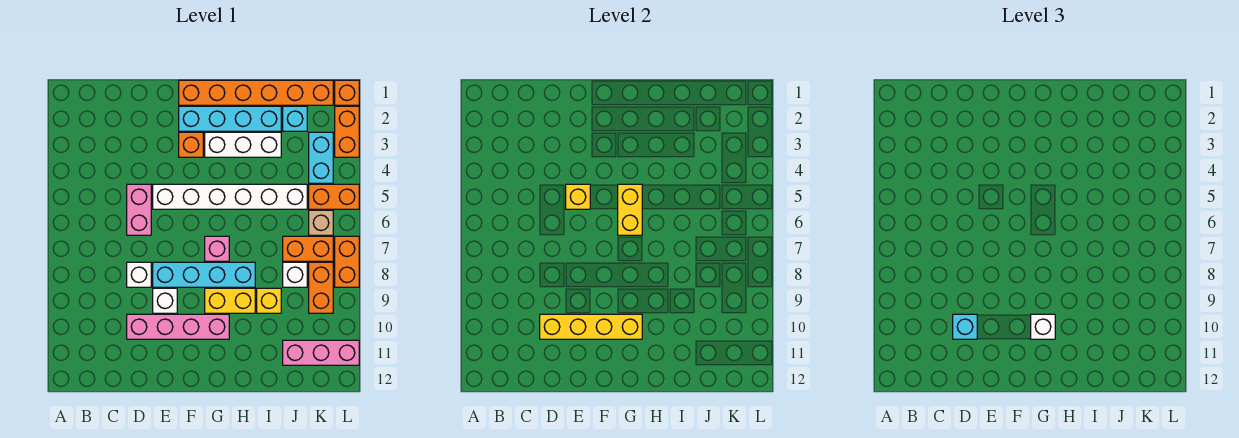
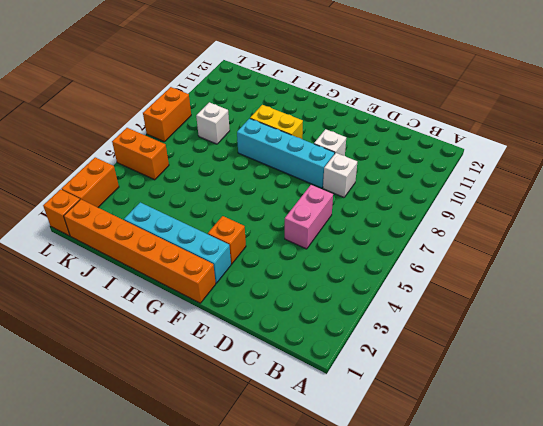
none -> pink 1x4 brick [127,314,229,339]
none -> white 1x6 brick [153,184,307,209]
none -> white 1x3 brick [205,132,281,157]

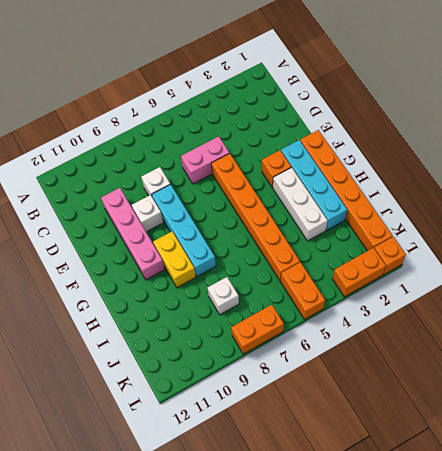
orange 1x6 brick [211,153,300,281] -> white 1x6 brick [153,184,307,209]
none -> pink 1x1 brick [205,236,229,261]
none -> yellow 1x1 brick [257,288,281,313]
none -> cyan 1x1 brick [283,106,307,131]

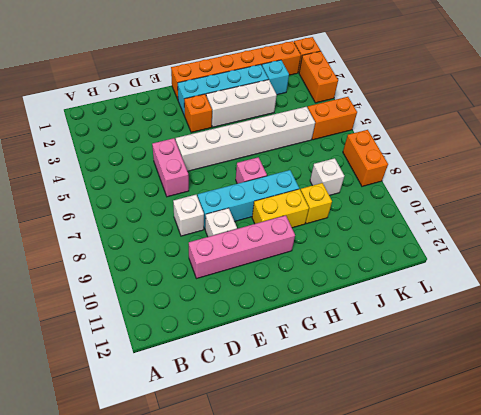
none -> orange 1x2 brick [283,236,333,261]
none -> pink 1x3 brick [283,340,359,365]
none -> cyan 1x2 brick [309,132,333,183]

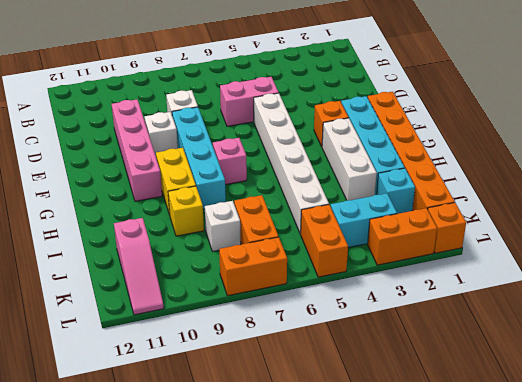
pink 1x3 slope [114,218,164,315] -> pink 1x3 brick [283,340,359,365]
none -> tan 1x1 brick [309,210,333,235]
none -> orange 1x2 brick [309,262,333,313]
none -> yellow 1x4 brick [540,314,642,339]

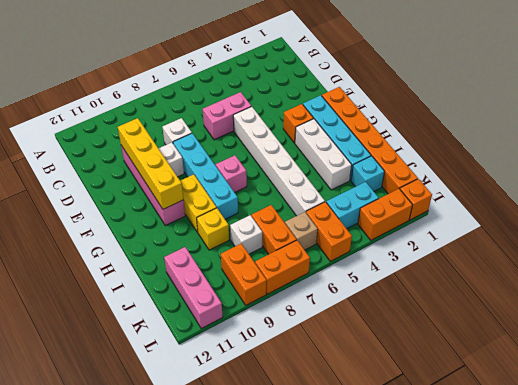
orange 1x2 brick [221,244,267,305] -> orange 1x2 brick turned to [309,262,333,313]
none -> yellow 1x1 brick [566,184,590,209]
none -> yellow 1x2 brick [618,184,642,235]
none -> cyan 1x1 brick [953,314,977,339]

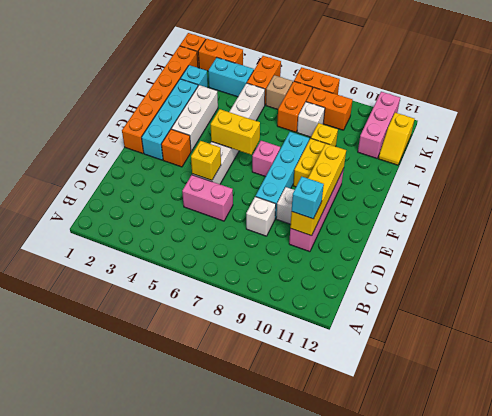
yellow 1x2 slope [378,113,415,165] -> none
none -> white 1x1 brick [1031,314,1055,339]

